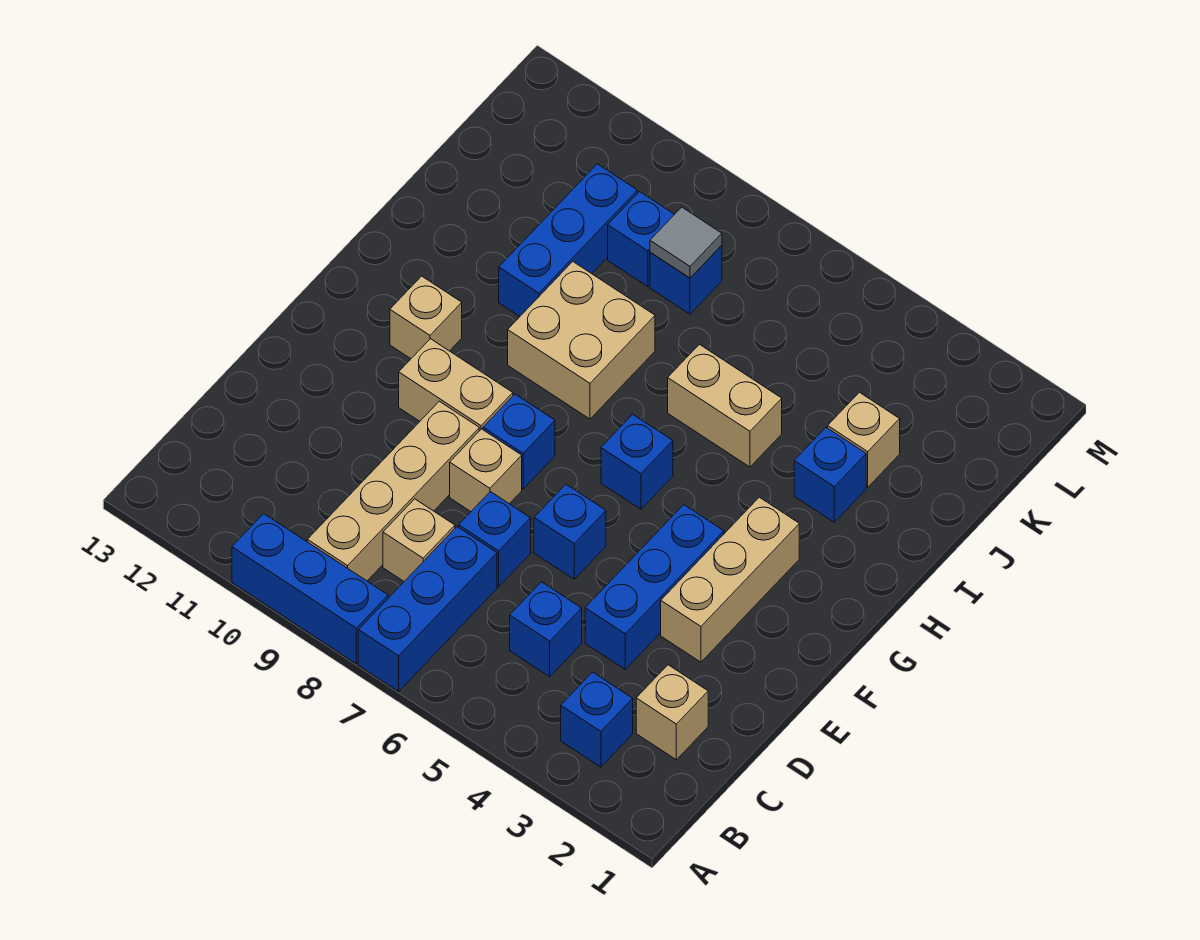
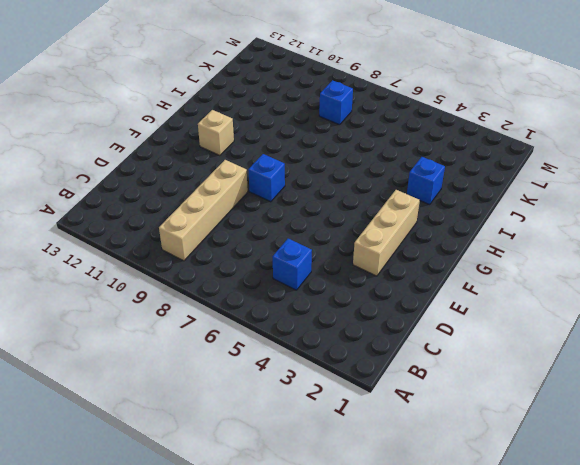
none -> blue 1x3 brick [358,527,497,691]
none -> blue 1x3 brick [232,514,388,664]
none -> blue 1x1 brick [561,672,633,767]

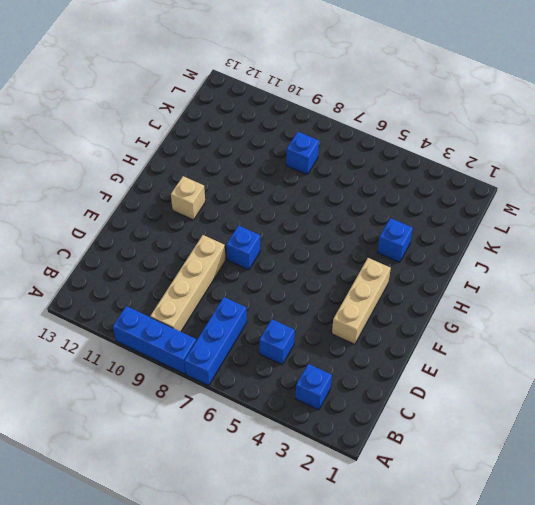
none -> tan 1x1 brick [636,665,708,760]
none -> tan 1x1 brick [383,499,455,581]
none -> blue 1x3 brick [585,505,724,669]

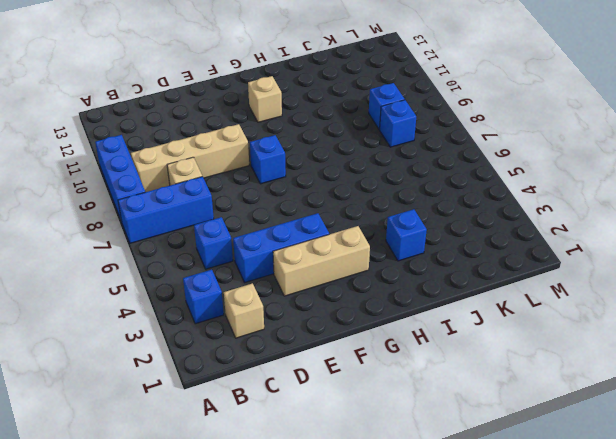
none -> blue 1x1 brick [459,492,531,586]
none -> blue 1x1 brick [534,484,606,579]
none -> tan 1x1 brick [450,429,522,512]

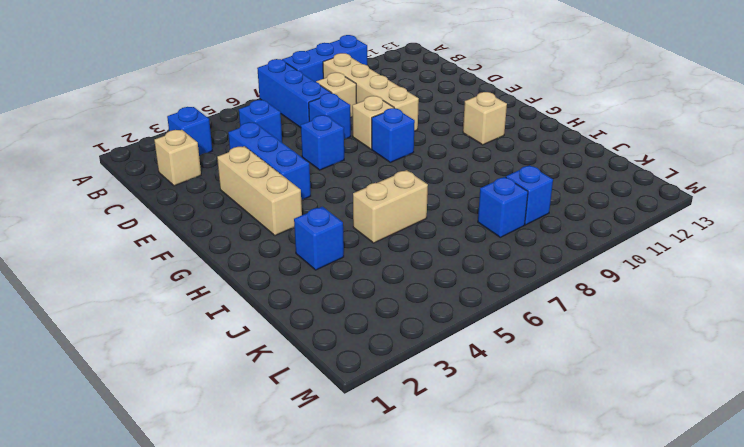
none -> tan 1x2 brick [399,339,513,431]
none -> blue 1x1 brick [601,414,673,509]
none -> tan 2x2 brick [508,262,655,419]

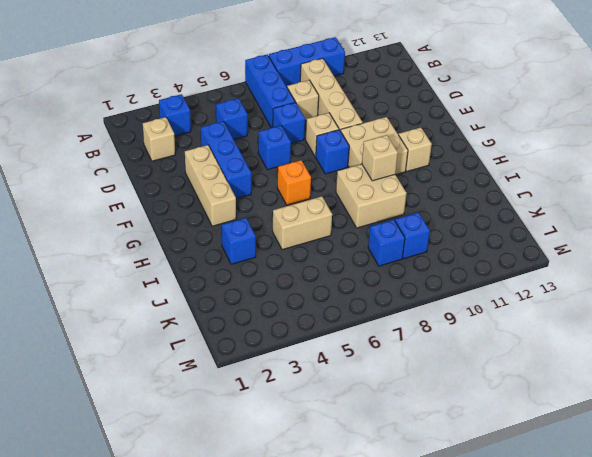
tan 2x2 brick [341,117,408,175] -> tan 1x2 brick [399,339,513,431]
orange 1x1 brick [277,160,311,205] -> blue 1x1 brick [601,414,673,509]
tan 1x1 brick [362,135,398,181] -> tan 1x1 brick moved to [828,392,900,487]
none -> blue 1x3 brick [499,164,637,316]
none -> grey 1x1 tile [650,207,722,278]

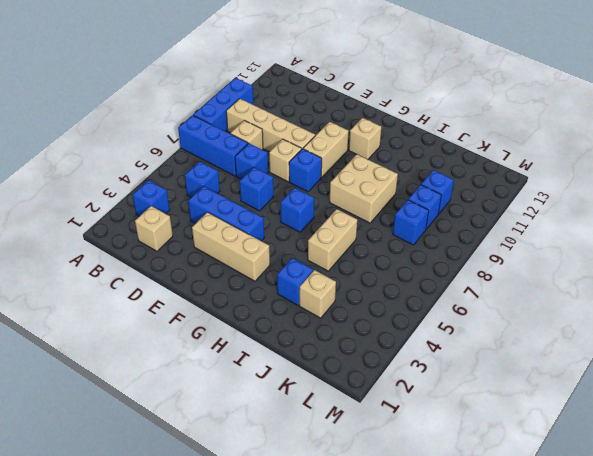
blue 1x1 brick [421,170,454,214] -> blue 1x3 brick [499,164,637,316]
none -> grey 1x1 tile [650,207,722,278]

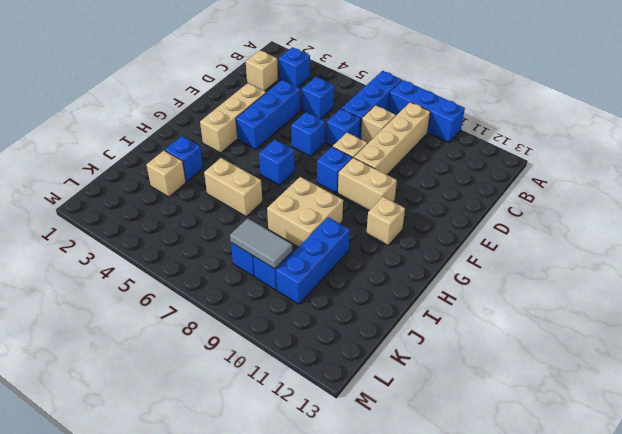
grey 1x2 tile [230,218,292,269] -> grey 1x1 tile [650,207,722,278]

